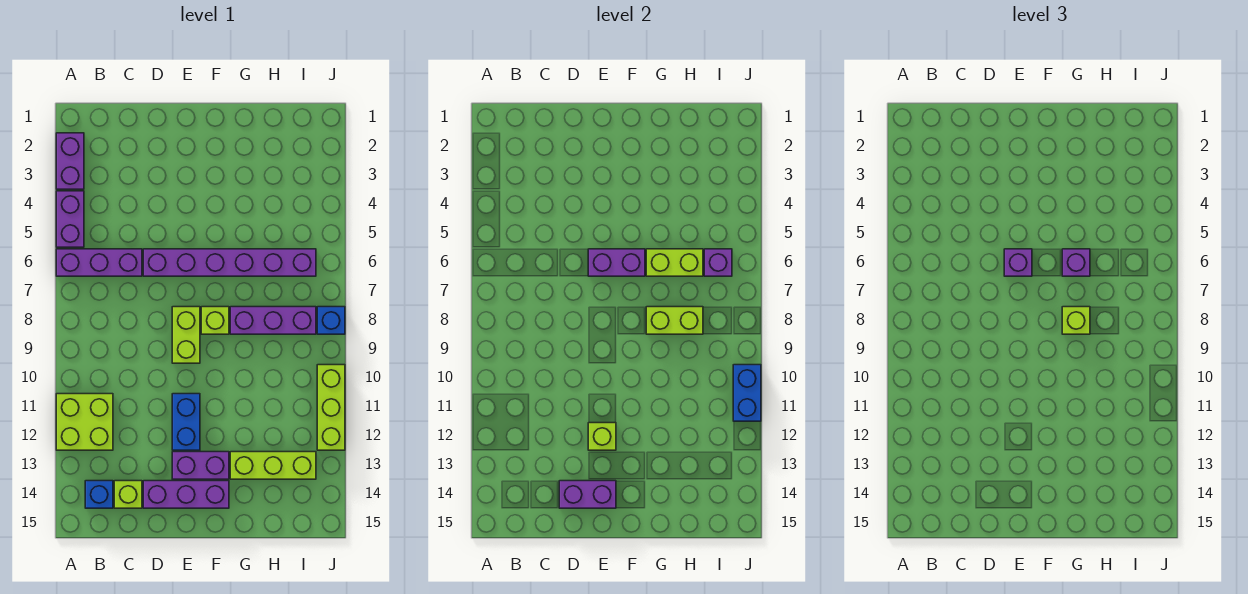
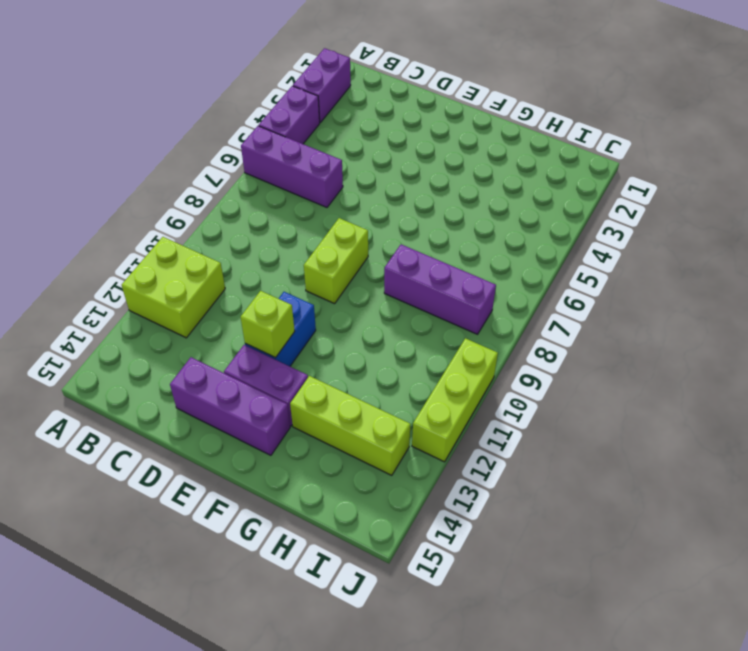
none -> blue 1x1 brick [85,481,113,508]
none -> lime 1x1 brick [114,481,142,508]
none -> purple 1x6 brick [143,249,316,276]

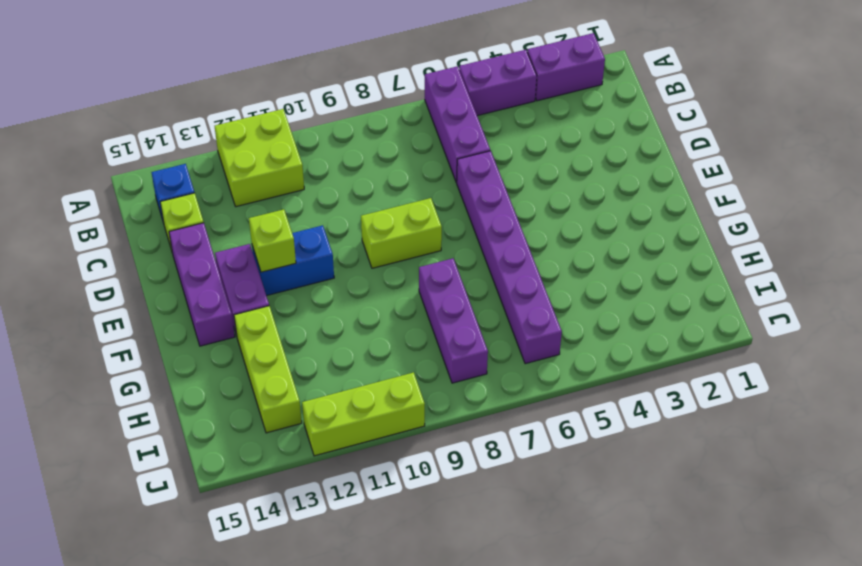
none -> lime 1x1 brick [201,307,229,334]
none -> blue 1x1 brick [317,307,345,334]
none -> purple 1x2 brick [559,481,616,508]

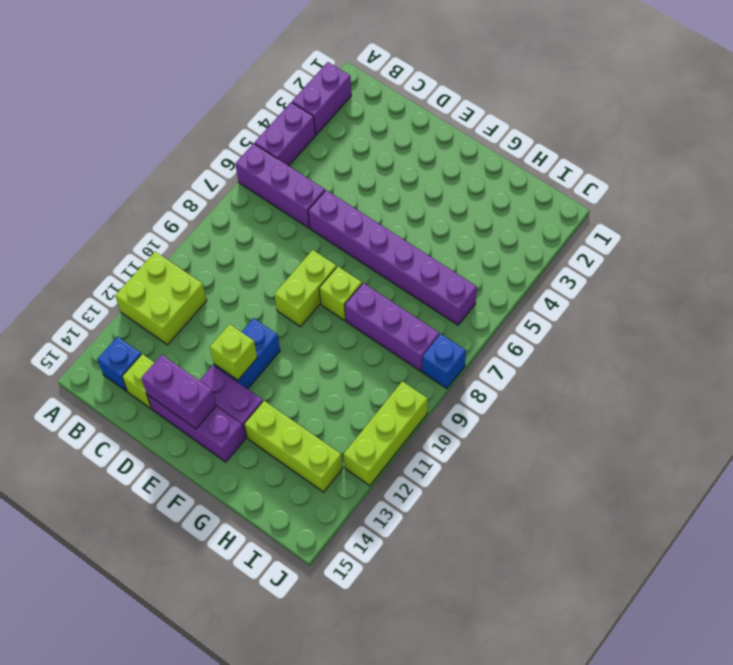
none -> purple 1x2 brick [588,249,645,276]
none -> lime 1x2 brick [646,249,703,276]
none -> lime 1x2 brick [646,307,703,334]

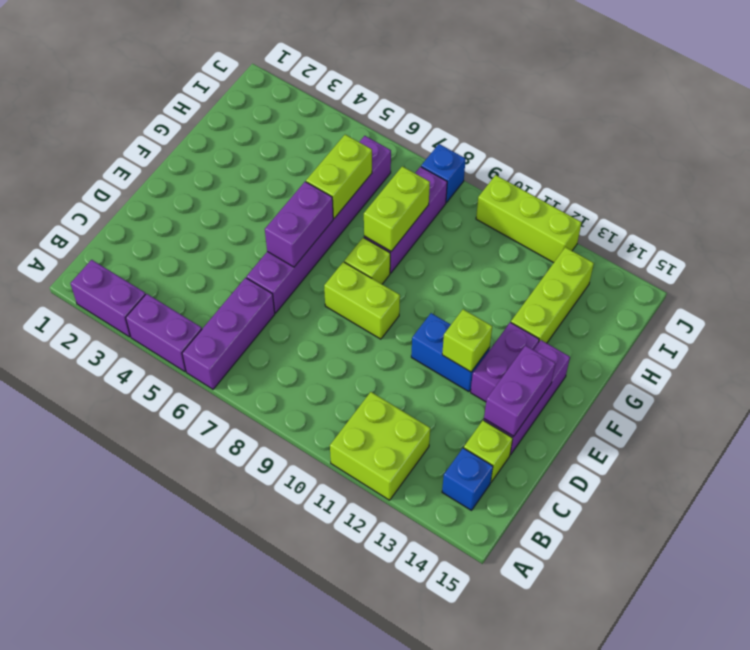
none -> purple 1x1 brick [704,249,732,276]
none -> blue 1x2 brick [733,365,761,421]
none -> purple 1x1 brick [1004,249,1032,276]

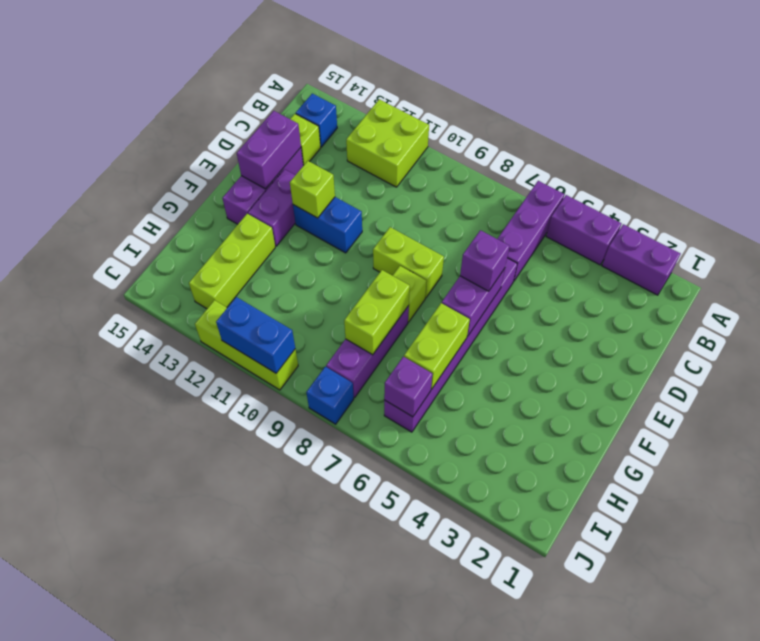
none -> purple 1x1 brick [1062,249,1090,276]
none -> lime 1x1 brick [1062,307,1090,334]

